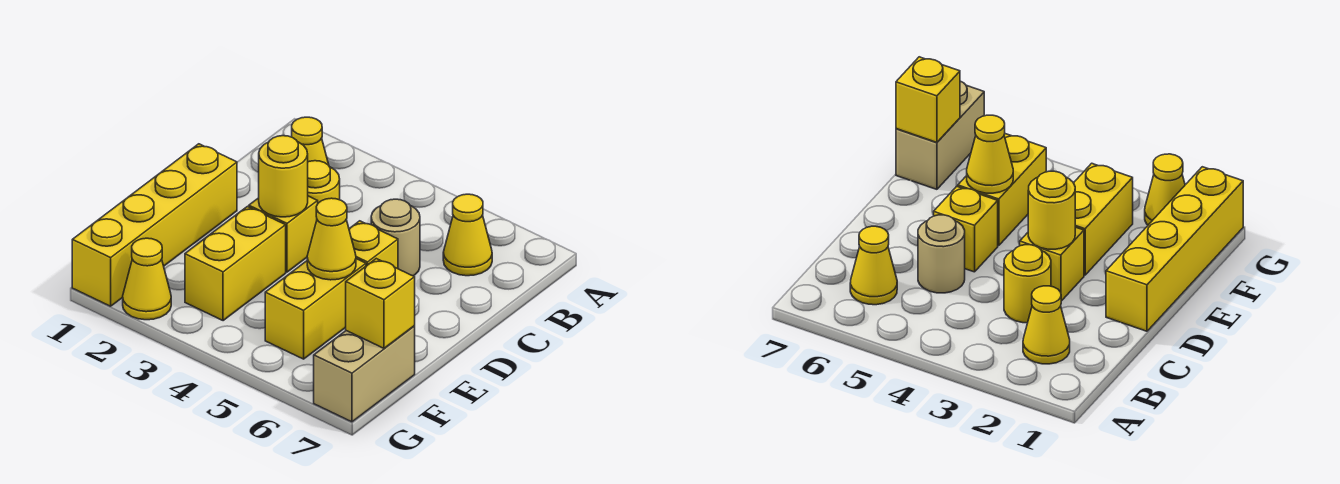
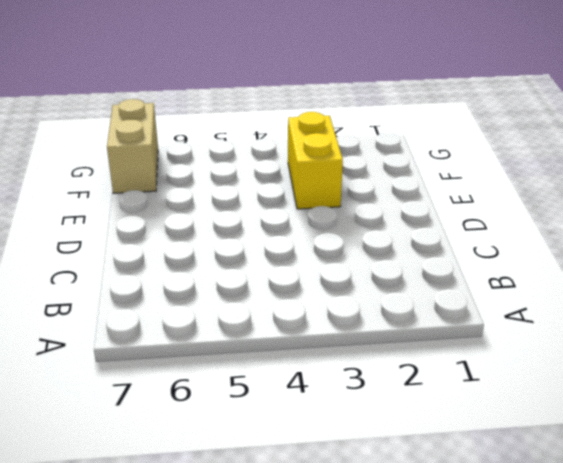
none -> yellow 1x1 cone [292,117,329,165]
none -> yellow 1x1 cone [443,194,492,276]
none -> yellow 1x1 round brick [308,161,340,203]

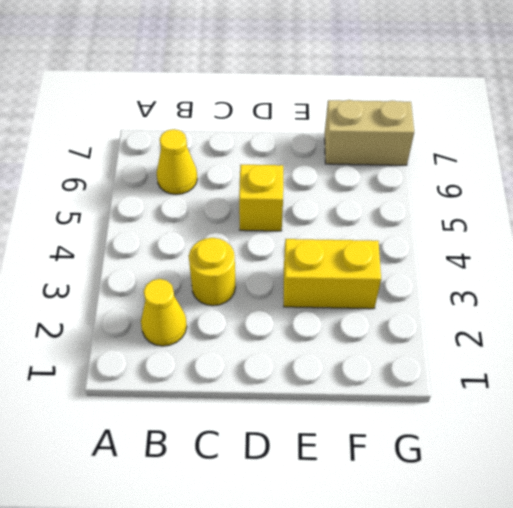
none -> tan 1x1 round brick [371,199,420,276]
none -> yellow 1x4 brick [72,144,237,306]
none -> yellow 1x1 brick [249,196,318,272]

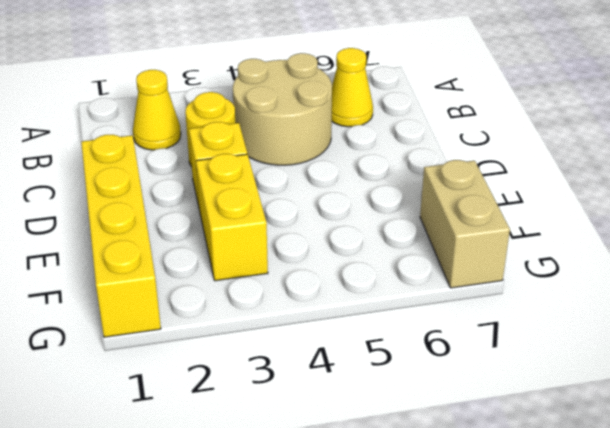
tan 2x2 round brick [233,53,332,165] -> tan 1x1 round brick [371,199,420,276]
none -> yellow 1x1 brick [349,221,398,269]
none -> yellow 1x2 brick [265,259,366,359]
none -> yellow 1x1 cone [123,238,171,320]

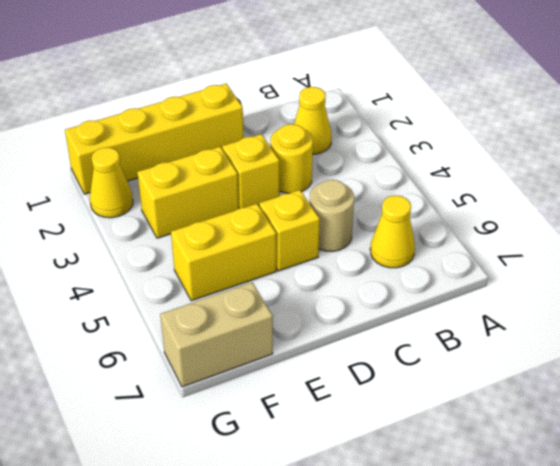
none -> yellow 1x1 round brick [259,136,308,217]
none -> yellow 1x1 cone [307,198,356,280]
none -> yellow 1x1 brick [346,259,415,348]

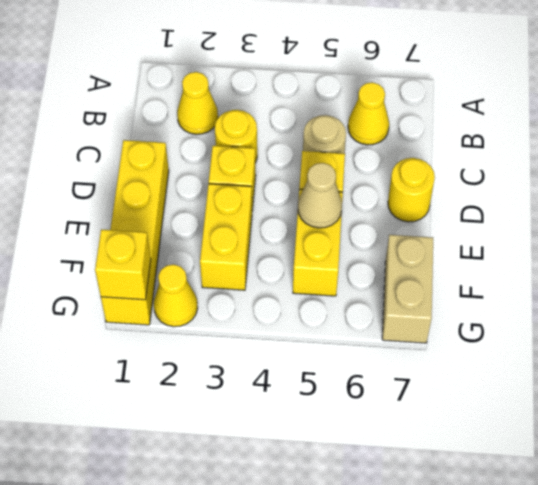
yellow 1x1 round brick [388,158,435,222] -> yellow 1x1 round brick moved to [259,136,308,217]
tan 1x1 cone [298,163,342,228] -> yellow 1x1 cone [307,198,356,280]
yellow 1x1 brick [95,230,151,300] -> yellow 1x1 brick moved to [346,259,415,348]

